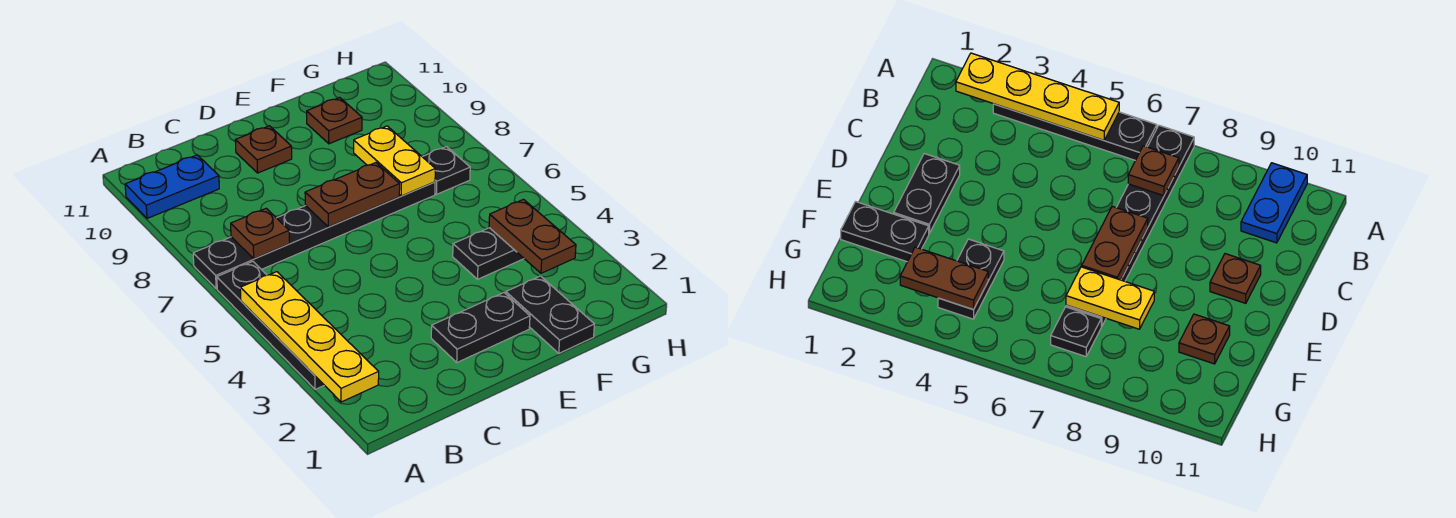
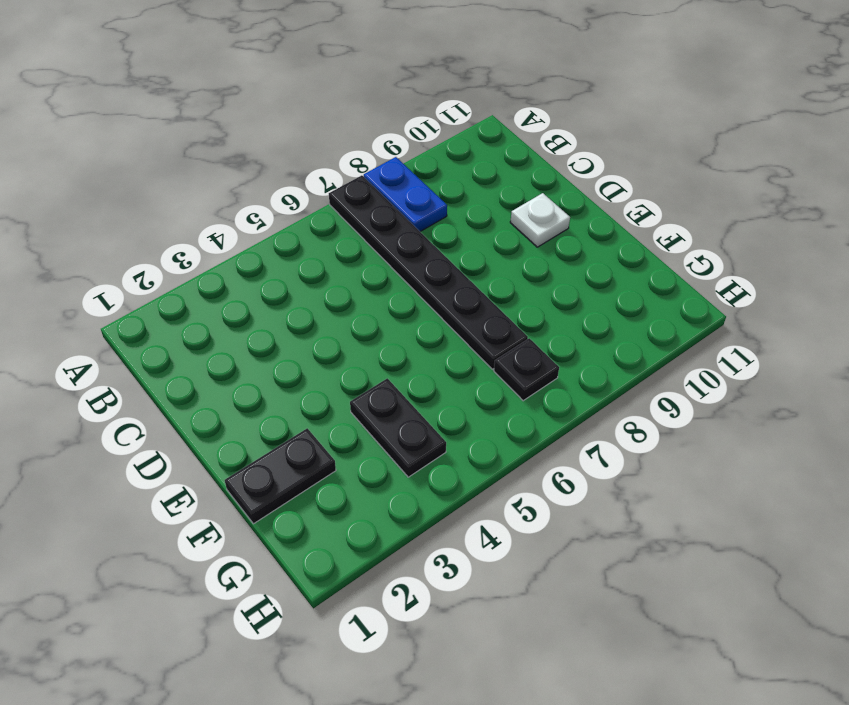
blue 1x2 plate [364,157,447,232] -> blue 1x2 plate moved to [125,155,219,218]
white 1x1 plate [510,193,570,247] -> brown 1x1 plate [235,126,292,173]
none -> black 1x4 plate [217,262,324,389]
none -> black 1x2 plate [431,293,530,362]
none -> brown 1x1 plate [307,98,362,144]

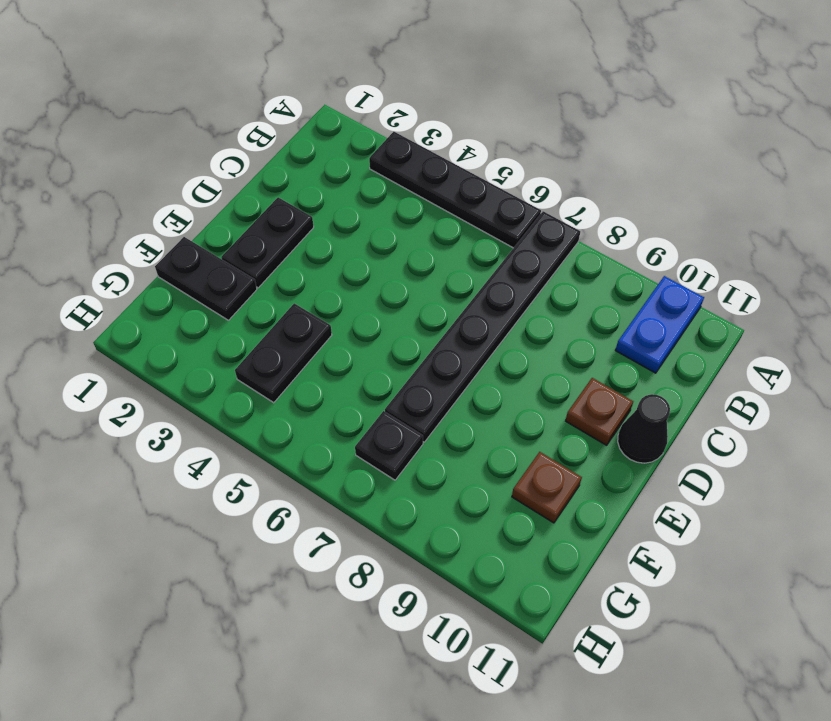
black 1x1 cone [618,394,670,463] -> none
none -> yellow 1x4 plate [240,272,379,402]
none -> brown 1x1 plate [231,208,290,259]
none -> brown 1x2 plate [305,163,400,227]

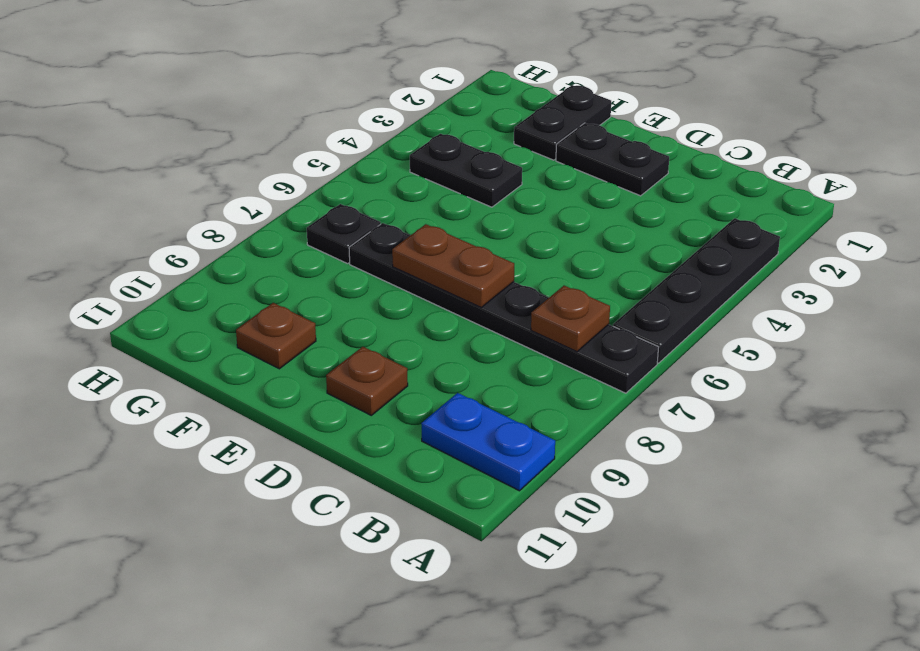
none -> yellow 1x4 plate [240,272,379,402]
none -> yellow 1x2 plate [354,126,435,196]
none -> brown 1x2 plate [489,199,576,273]

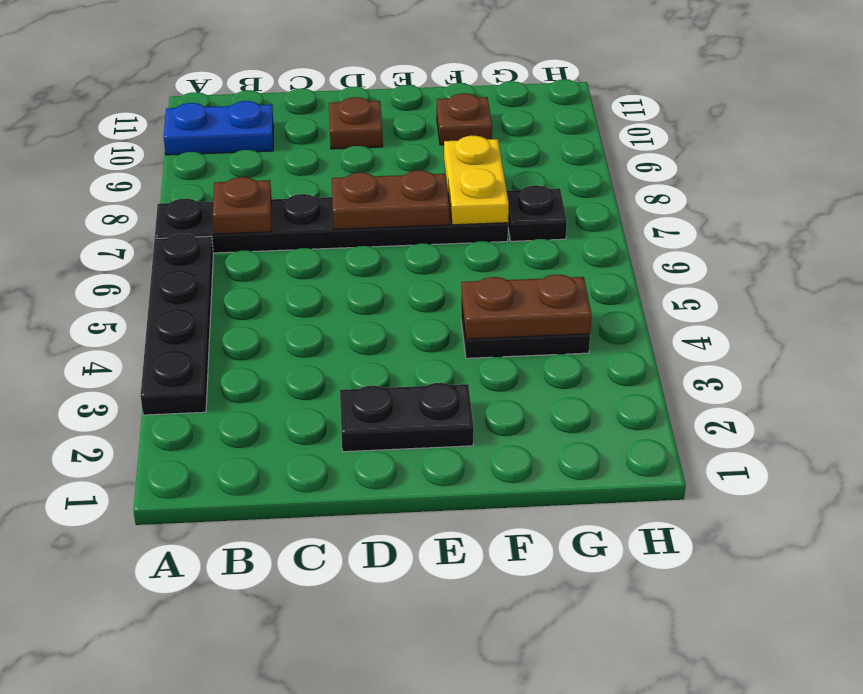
brown 1x2 plate [461,274,592,339] -> brown 1x2 plate turned to [489,199,576,273]
none -> black 1x2 plate [506,276,595,353]
none -> yellow 1x4 plate [240,272,379,402]

